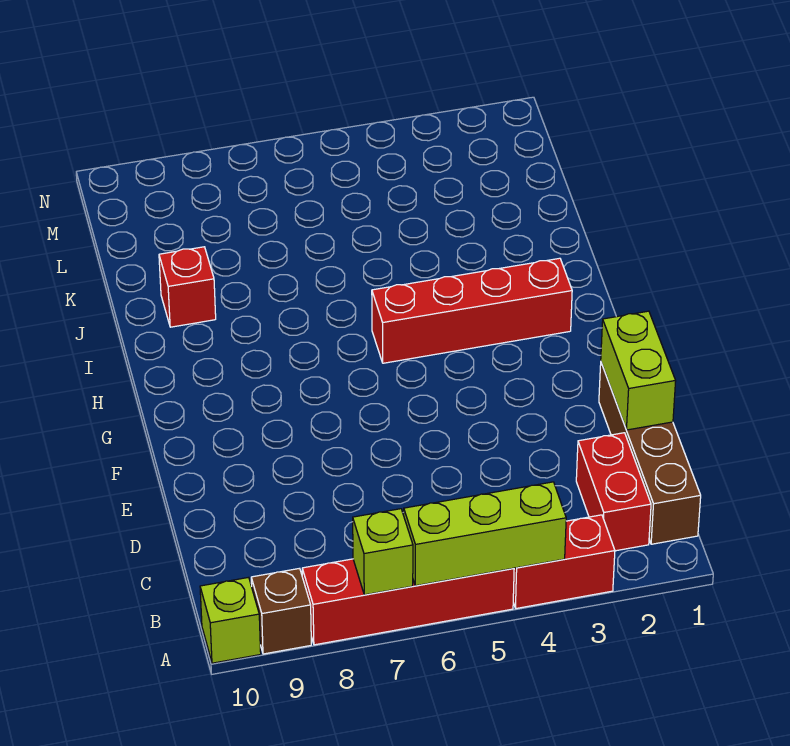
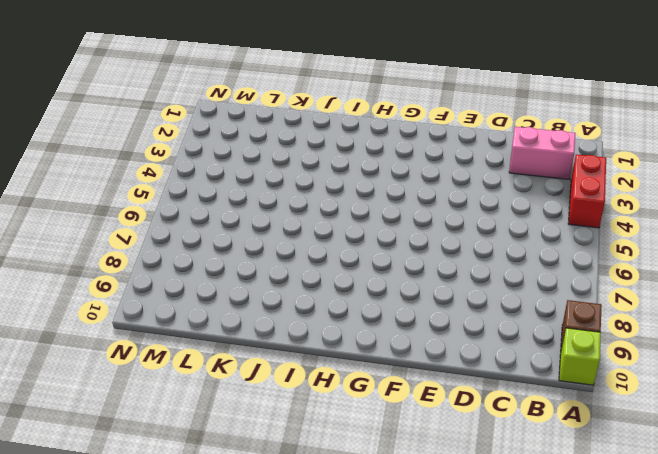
pink 1x2 brick [509,127,575,179] -> red 1x2 brick [576,433,651,551]
none -> red 1x4 brick [302,559,514,645]
none -> brown 1x4 brick [599,363,701,544]

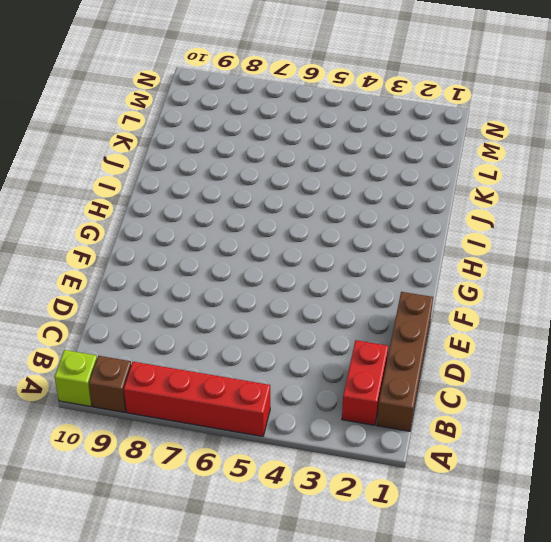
none -> red 1x2 brick [513,515,615,609]
none -> red 1x4 brick [372,258,572,363]

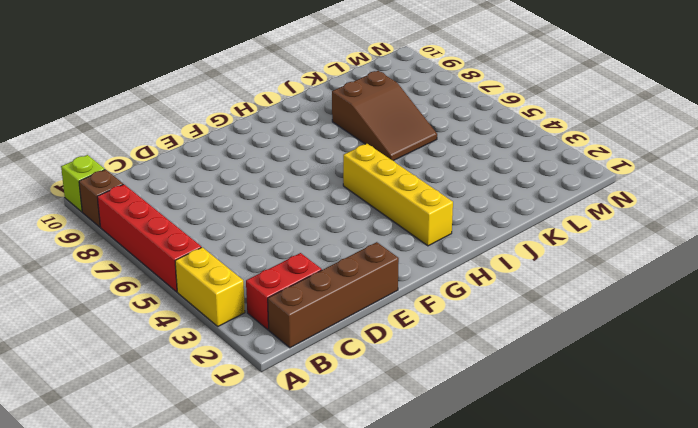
yellow 1x2 brick [175,247,245,326] -> red 1x2 brick [513,515,615,609]
yellow 1x4 brick [343,144,453,246] -> red 1x4 brick [372,258,572,363]
brown 2x3 slope [332,71,437,161] -> none
none -> red 1x1 brick [159,247,216,327]
none -> lime 1x3 brick [404,482,566,586]

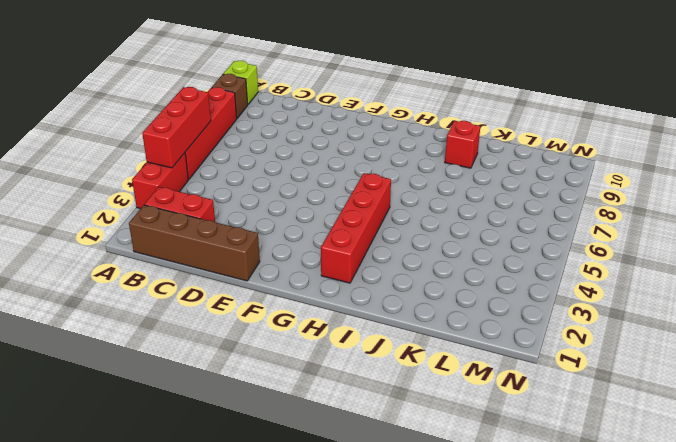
red 1x3 brick [142,87,211,168] -> lime 1x3 brick [404,482,566,586]
none -> lime 1x1 brick [353,509,413,595]
none -> lime 1x2 brick [601,311,676,430]

